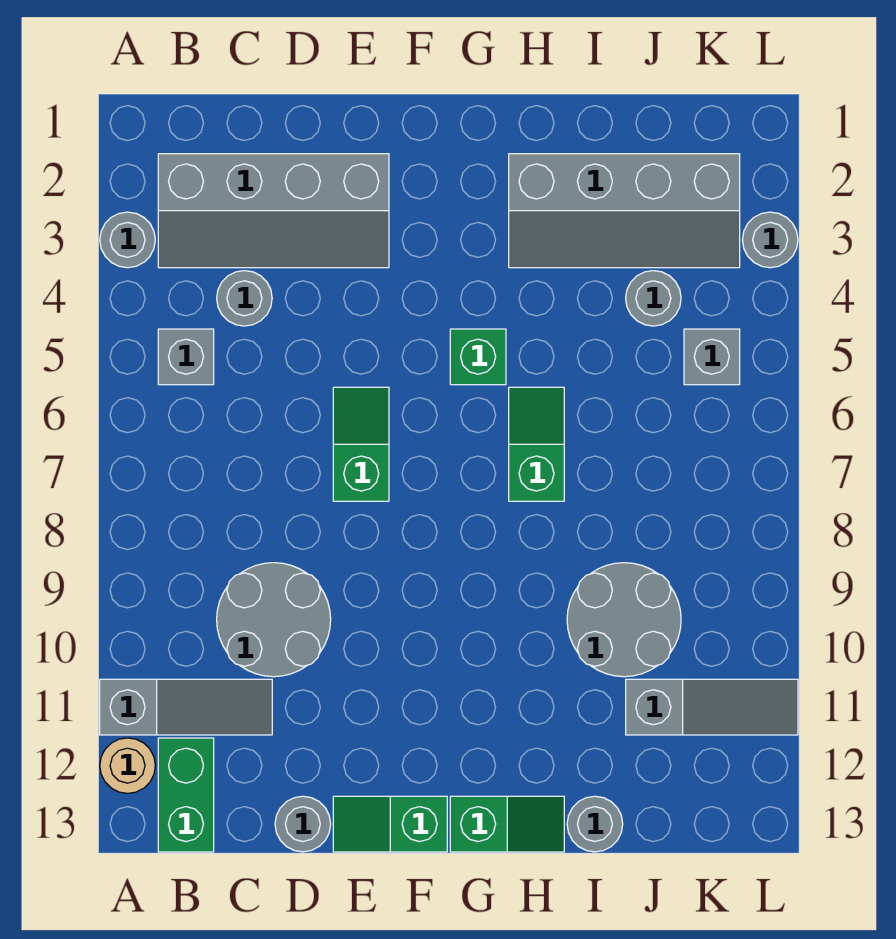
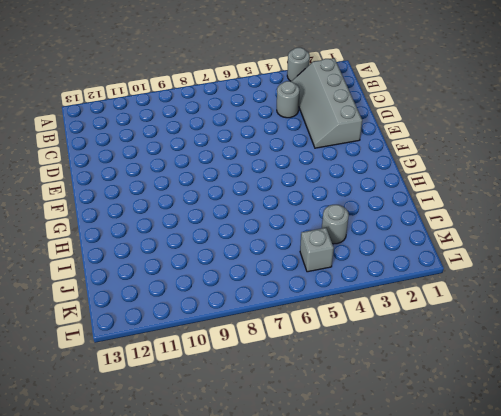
none -> grey 1x3 slope [100,679,272,735]
none -> tan 1x1 round brick [100,738,155,793]
none -> grey 1x1 brick [158,329,214,385]

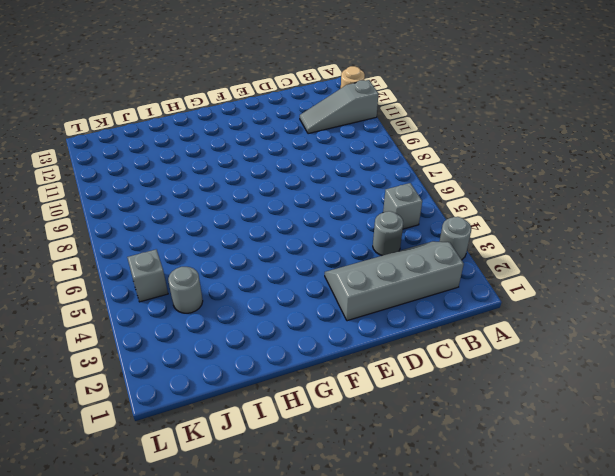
none -> green 1x2 brick [158,738,214,852]
none -> grey 2x2 round brick [217,563,331,677]
none -> grey 1x1 round brick [275,796,331,852]

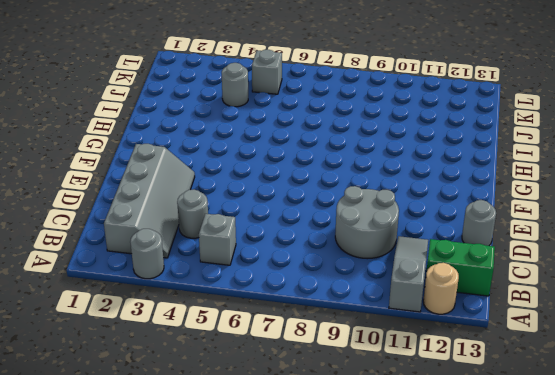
none -> green 1x2 slope [333,387,389,501]
none -> green 1x2 slope [333,796,447,852]
none -> green 1x1 brick [450,329,506,385]

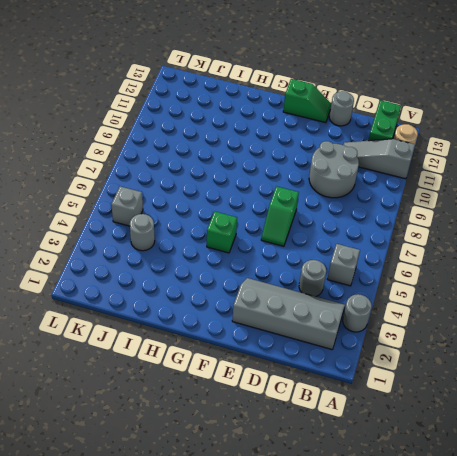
none -> green 1x2 slope [450,796,564,852]
none -> grey 2x4 slope [509,154,740,268]
none -> green 1x2 slope [509,387,564,501]

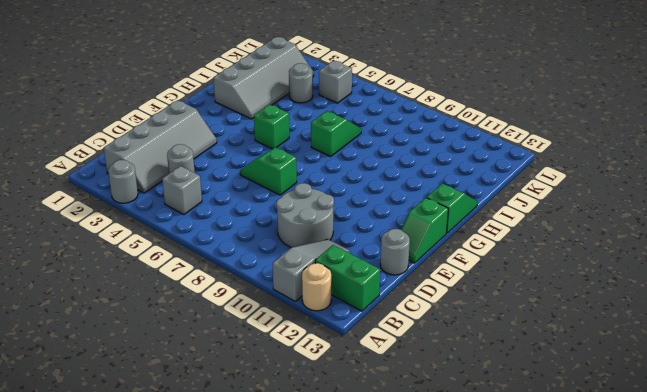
green 1x2 slope [311,111,362,156] -> green 1x2 slope turned to [509,387,564,501]
none -> grey 2x2 round brick [567,563,681,677]
none -> grey 1x1 round brick [567,796,623,852]
none -> grey 1x3 slope [626,679,798,735]

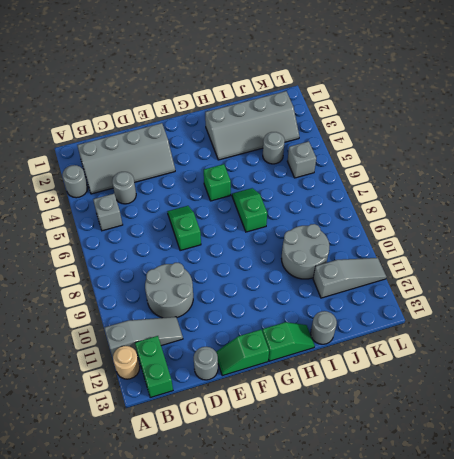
none -> grey 1x1 round brick [742,212,798,268]

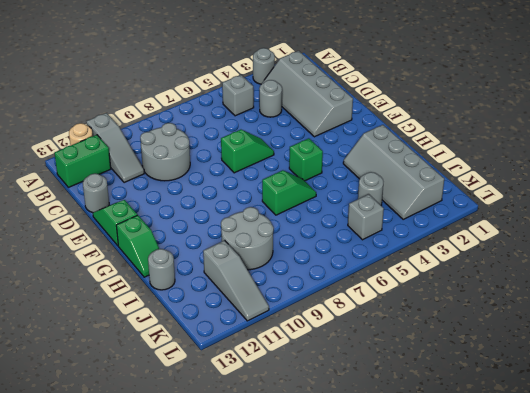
none -> grey 1x1 round brick [742,212,798,268]

